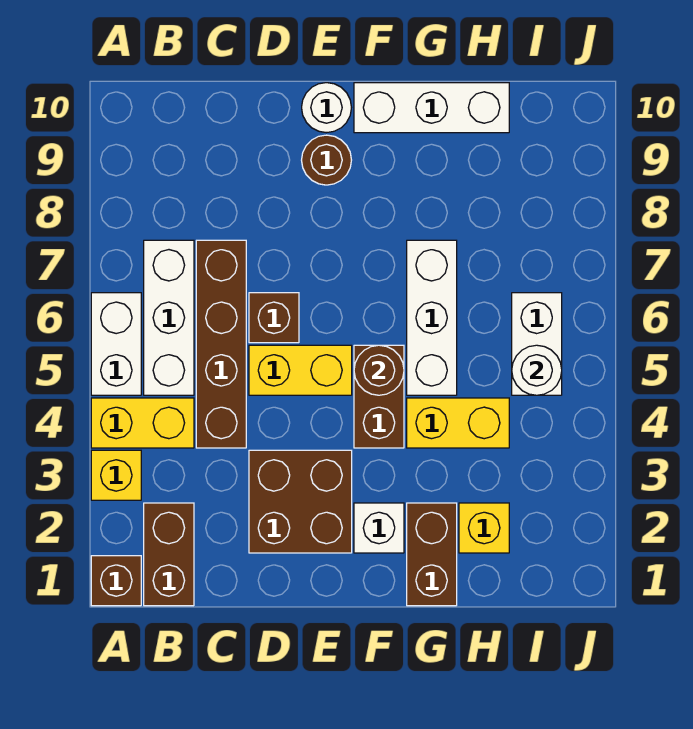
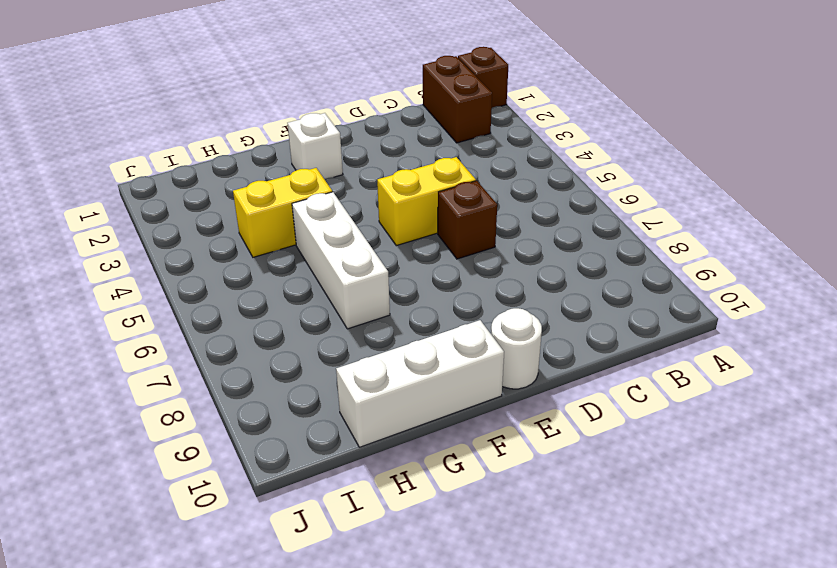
none -> yellow 1x1 brick [91,450,141,500]
none -> yellow 1x2 brick [91,398,194,448]
none -> white 1x2 brick [91,293,141,395]

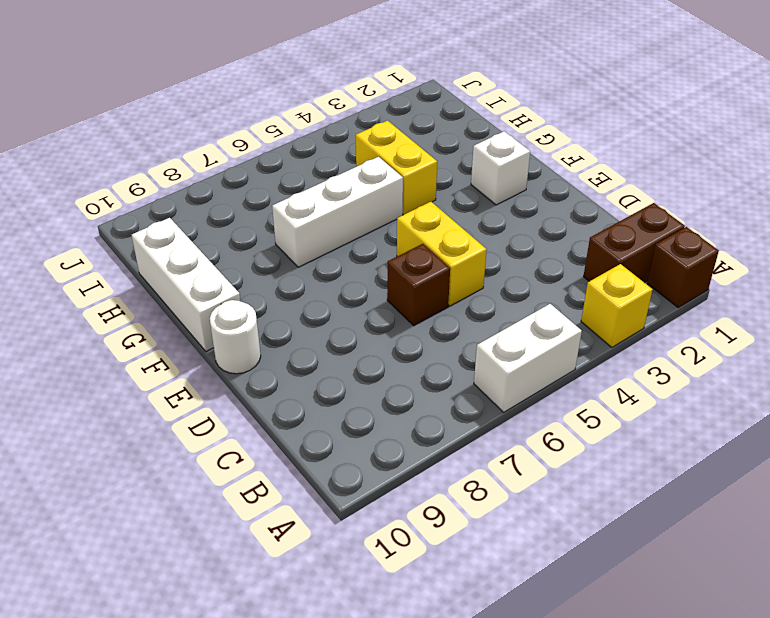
none -> yellow 1x2 brick [91,398,194,448]
none -> white 1x3 brick [144,240,194,395]
none -> brown 1x4 brick [196,240,246,448]

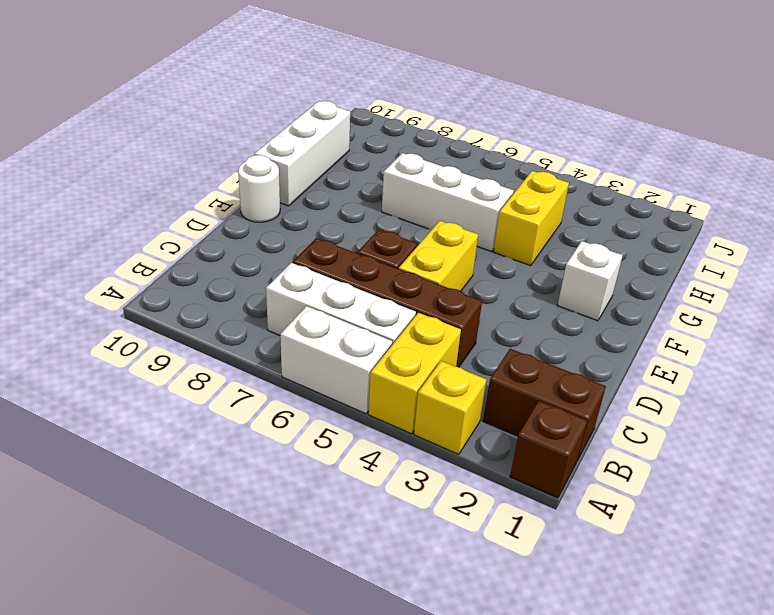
none -> brown 2x2 brick [249,450,352,553]
none -> brown 1x1 round brick [302,135,351,185]
none -> brown 1x2 brick [354,345,404,448]

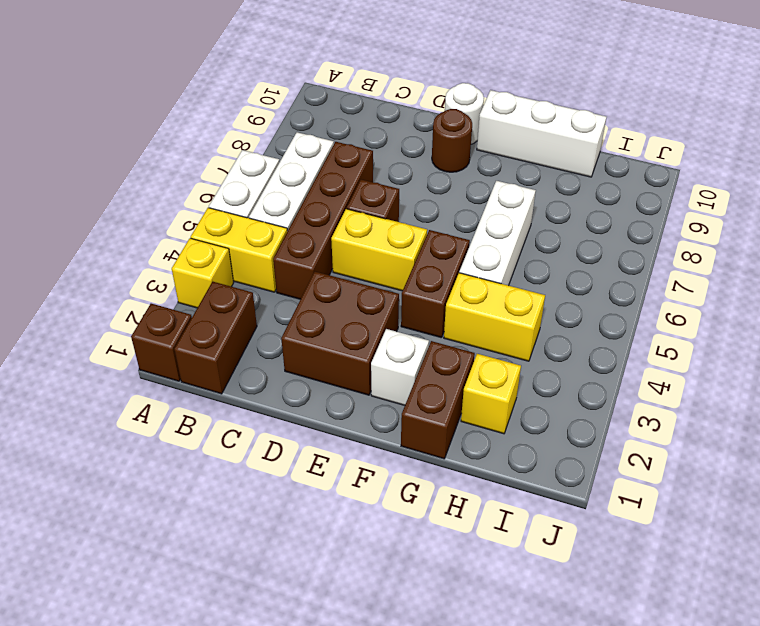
none -> white 1x2 brick [512,293,562,395]
none -> brown 1x1 round brick [354,345,404,395]
none -> white 1x1 round brick [512,345,562,395]

